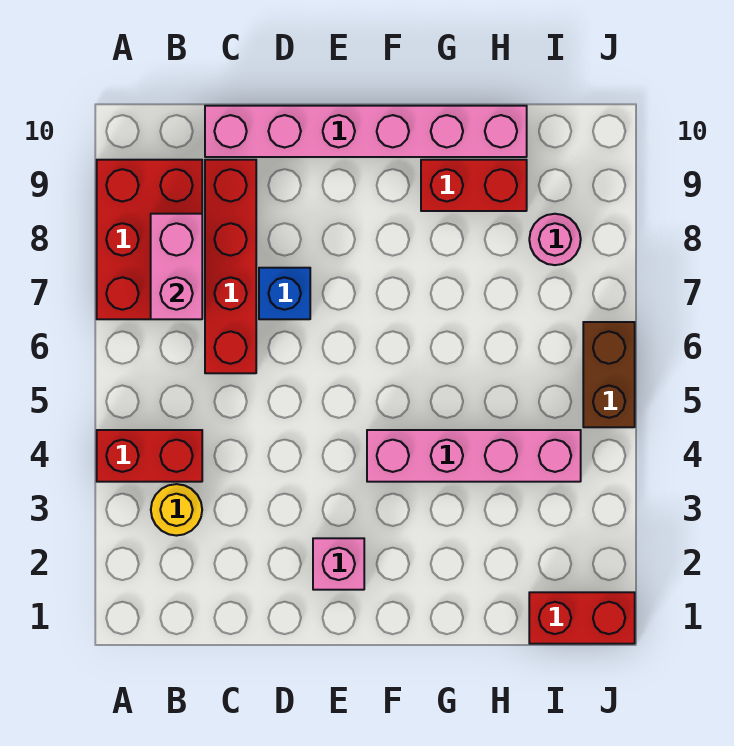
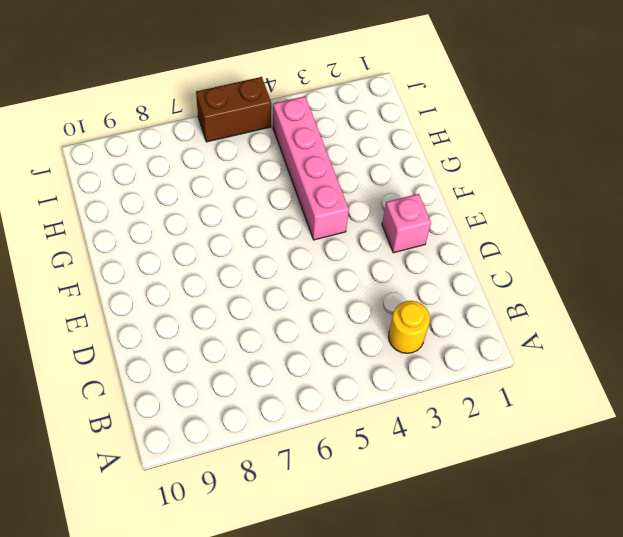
none -> red 1x2 brick [97,430,202,482]
none -> red 2x3 brick [97,160,202,319]
none -> red 1x4 brick [205,160,256,373]

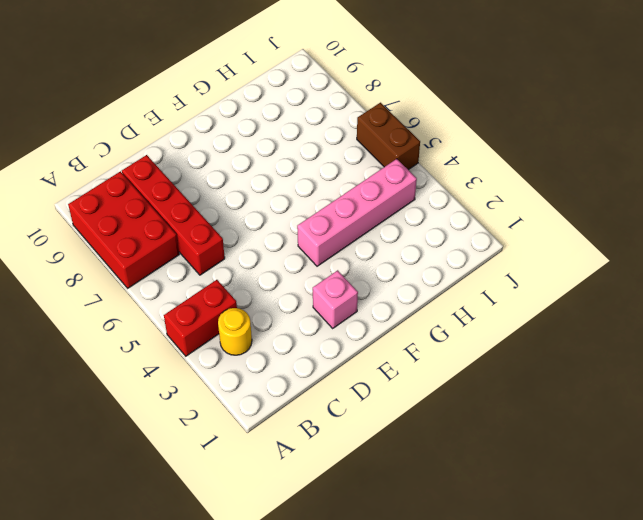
none -> pink 1x6 brick [205,106,527,157]
none -> blue 1x1 brick [259,268,310,319]
none -> red 1x2 brick [421,160,527,211]

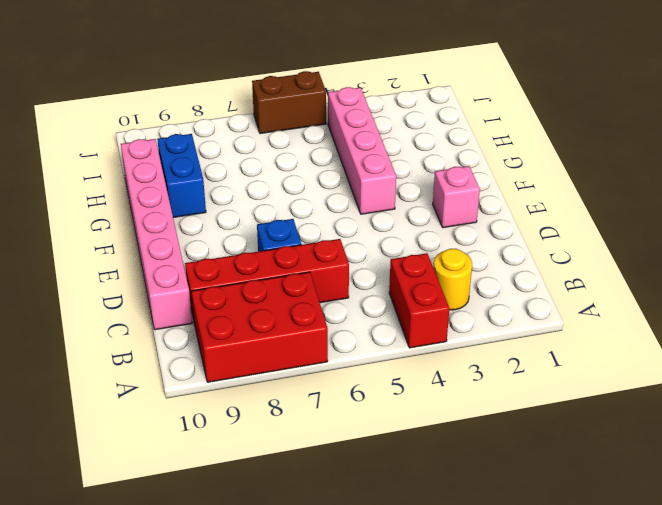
blue 1x2 brick [157,134,206,218] -> red 1x2 brick [421,160,527,211]
none -> red 1x2 brick [529,592,635,644]
none -> pink 1x1 round brick [529,214,581,265]
none -> pink 1x2 brick [151,214,202,319]

